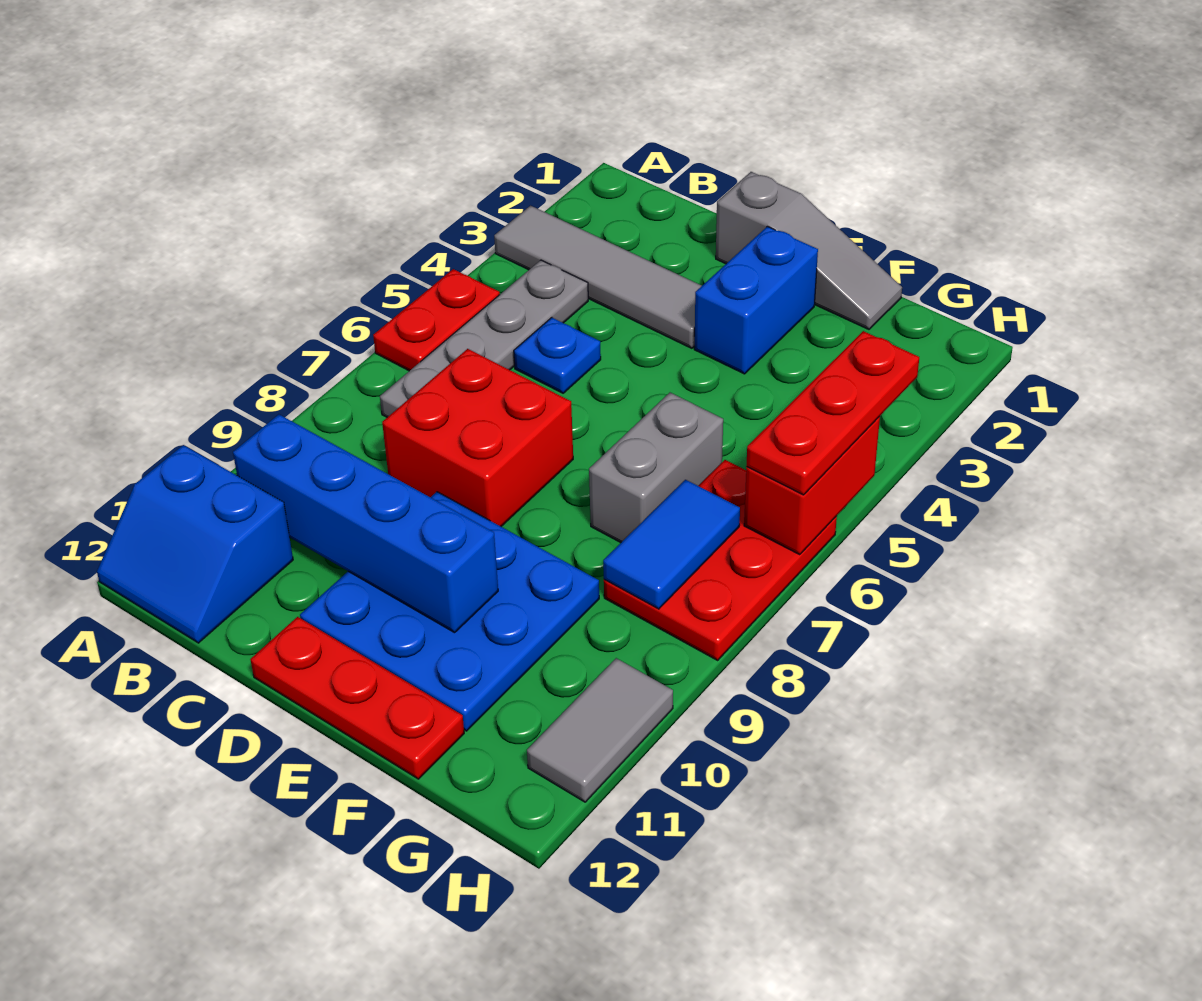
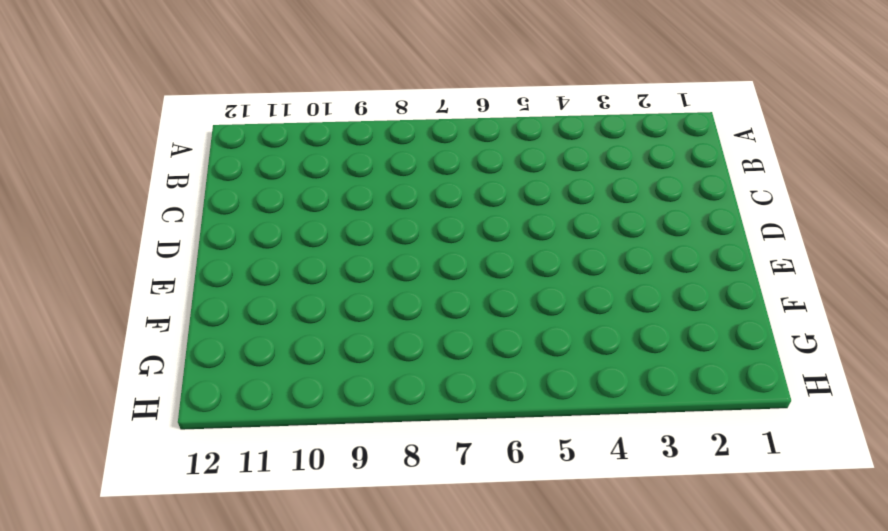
none -> grey 1x4 tile [494,206,702,348]
none -> red 1x2 plate [373,269,500,371]
none -> blue 2x2 slope [97,445,293,643]

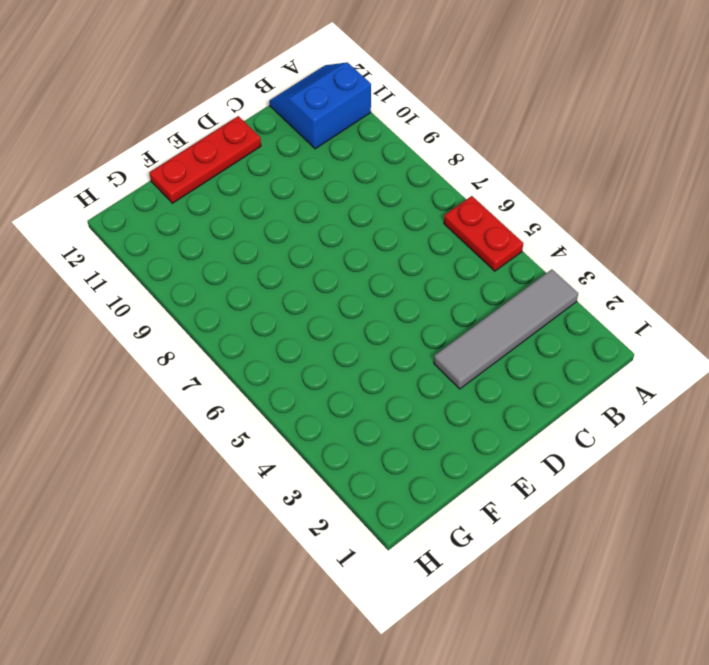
none -> grey 1x4 plate [380,260,588,417]
none -> blue 1x1 plate [514,318,601,393]
none -> red 2x2 brick [382,349,573,526]

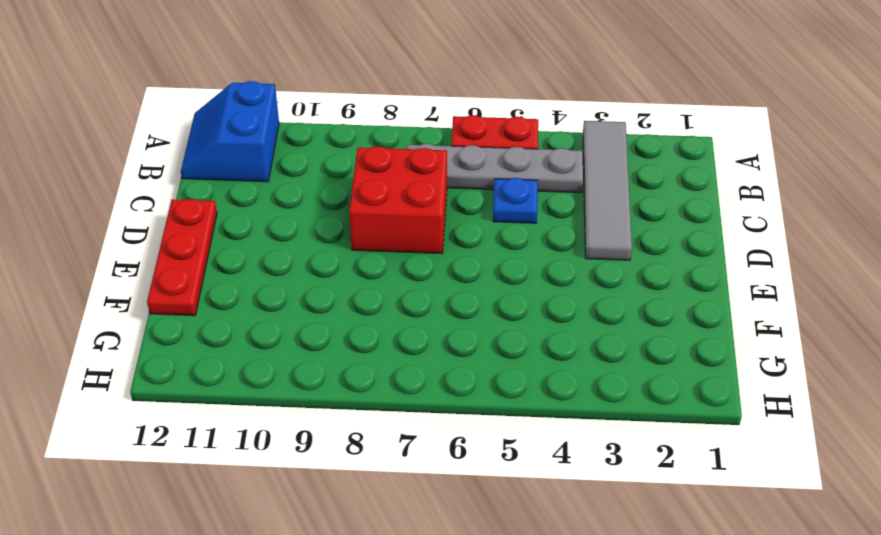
none -> grey 1x3 slope [716,172,902,329]
none -> blue 3x3 plate [300,492,599,731]
none -> blue 1x2 brick [694,226,818,374]

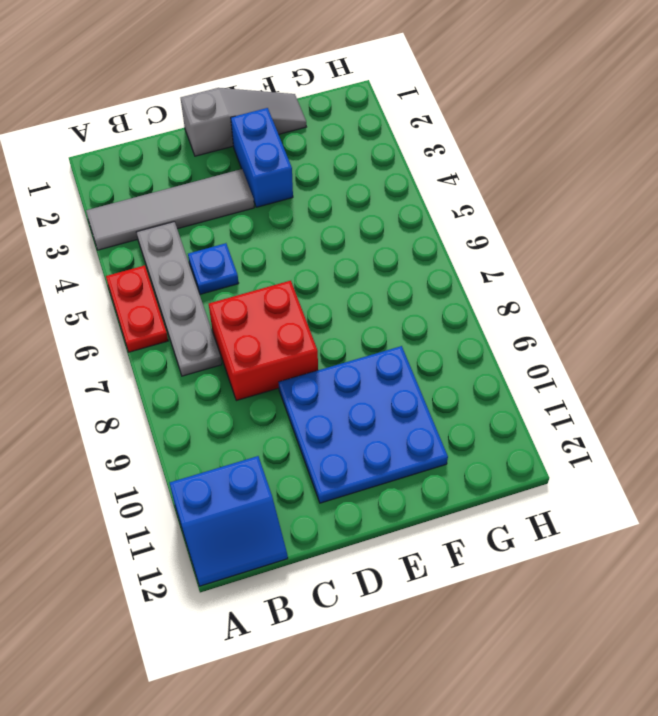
none -> red 1x3 plate [250,617,464,779]
none -> grey 1x2 brick [589,393,723,543]
none -> red 2x3 plate [604,460,837,660]

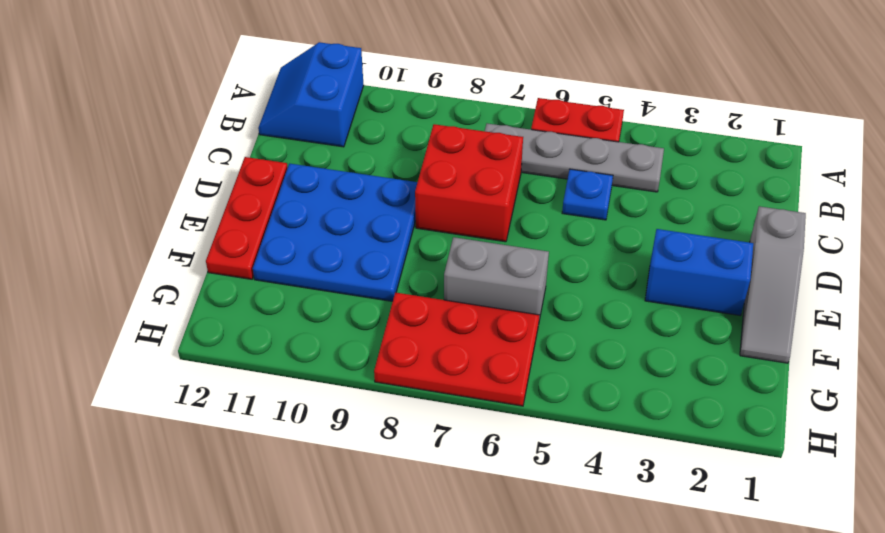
none -> grey 1x4 tile [494,206,702,348]
none -> grey 1x2 tile [527,658,673,802]
none -> blue 1x4 brick [233,414,498,633]

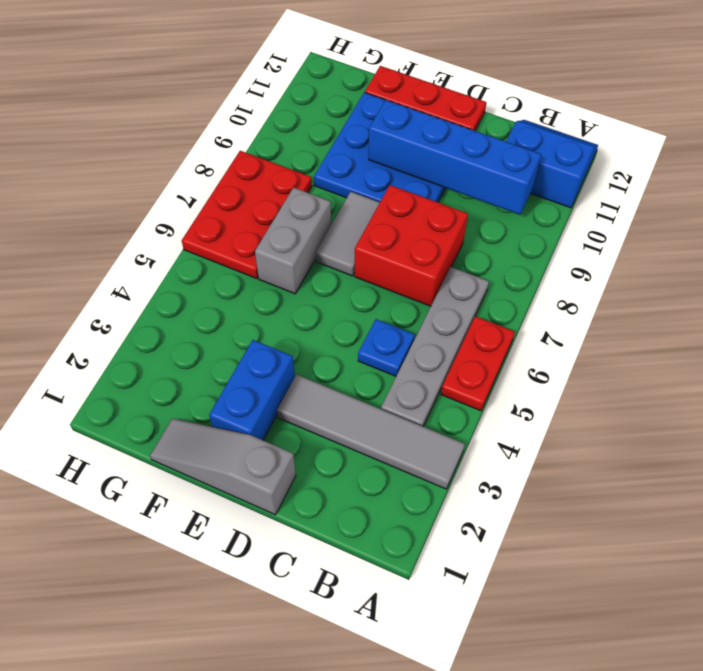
grey 1x2 tile [316,192,380,276] -> grey 1x2 tile moved to [527,658,673,802]
none -> blue 1x2 tile [603,480,740,609]
none -> red 1x2 brick [744,416,880,555]
none -> red 1x3 plate [747,331,919,495]

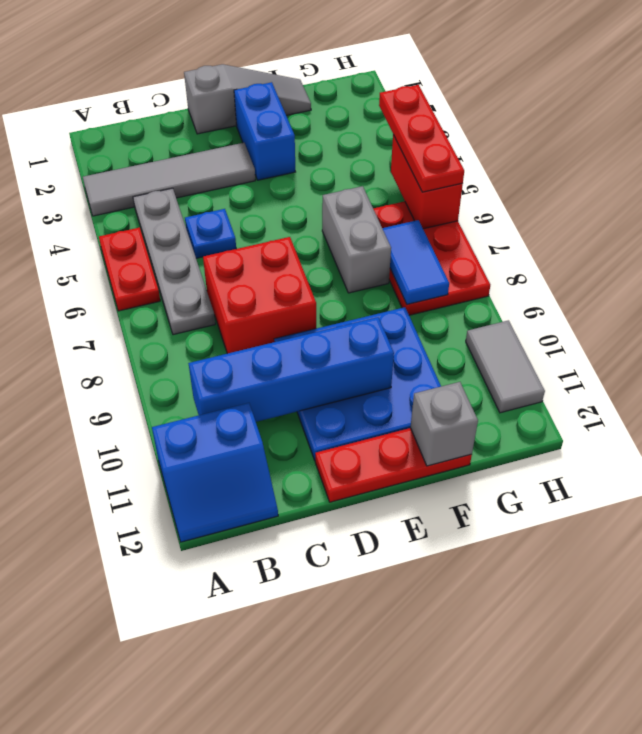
grey 1x1 brick [411,382,478,466] -> none

